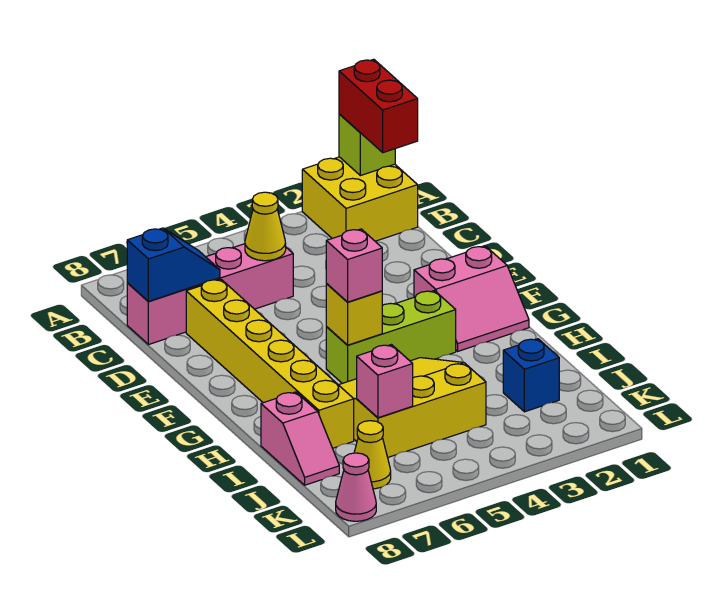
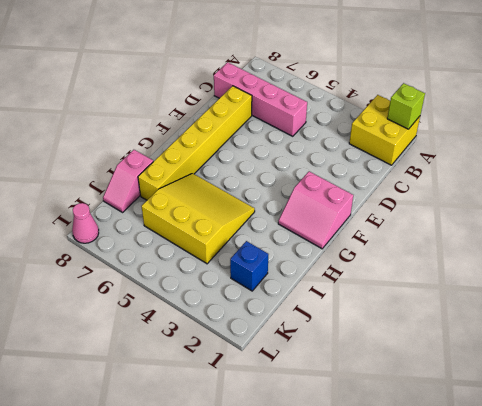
none -> lime 1x3 brick [326,291,456,383]
none -> yellow 1x1 cone [354,421,391,489]
none -> yellow 1x1 cone [245,192,286,261]

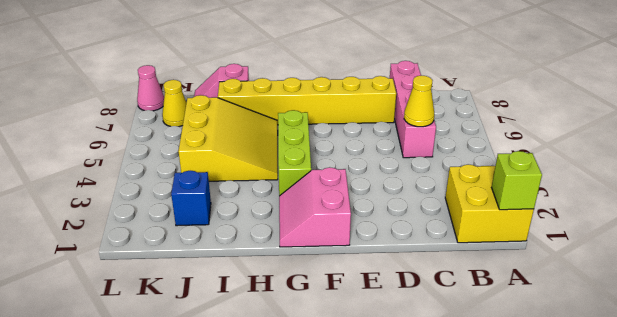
none -> blue 1x2 slope [127,228,220,301]
none -> yellow 1x1 brick [326,284,382,345]
none -> pink 1x1 brick [357,345,413,418]

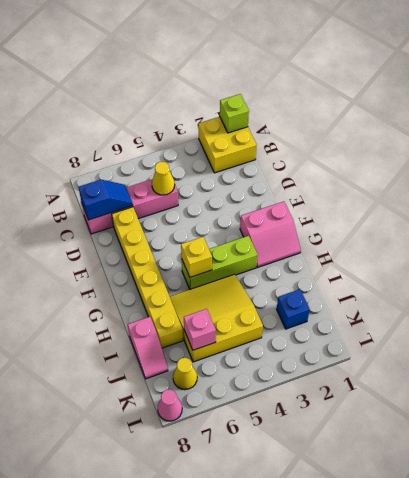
none -> red 1x2 brick [339,59,418,153]
none -> pink 1x1 brick [326,229,382,302]

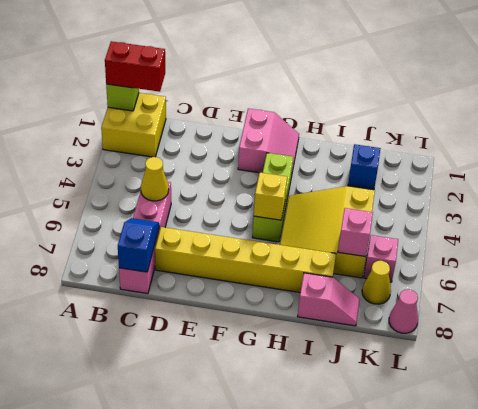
pink 1x1 brick [364,235,398,282] -> pink 1x1 brick moved to [326,229,382,302]

